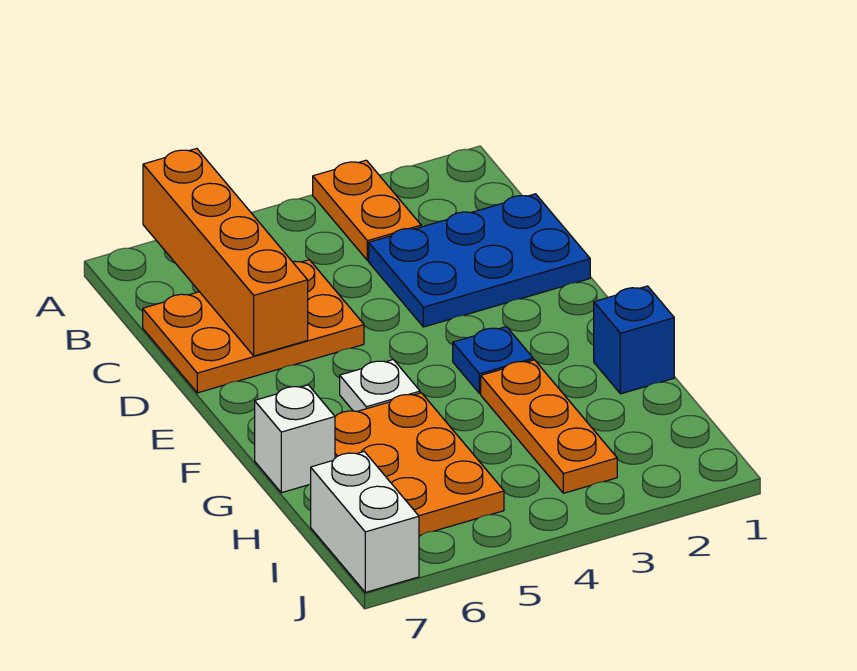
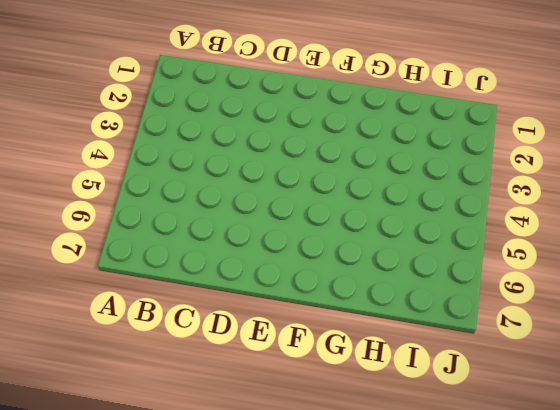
none -> orange 1x2 plate [313,160,421,260]
none -> blue 2x3 plate [369,194,590,327]

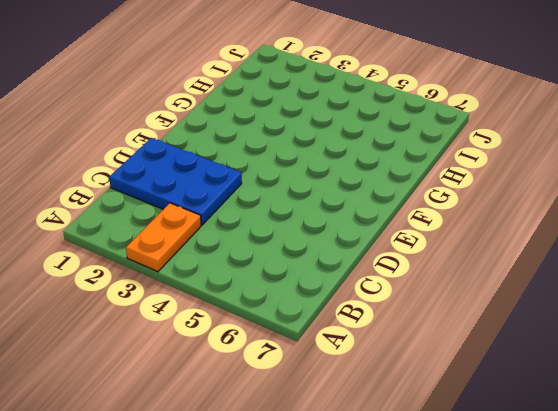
none -> orange 2x3 plate [143,260,364,393]
none -> blue 1x1 plate [453,327,533,394]

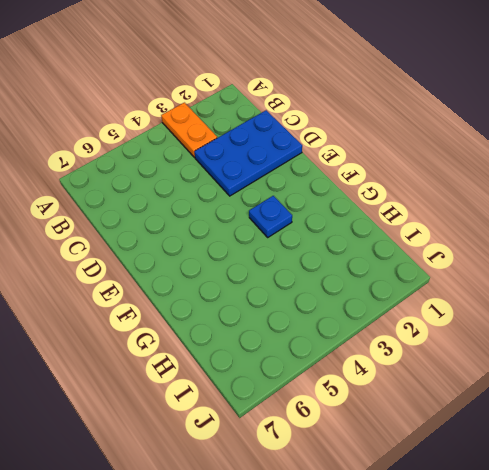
none -> orange 2x3 plate [143,260,364,393]
none -> white 1x1 plate [340,360,420,411]

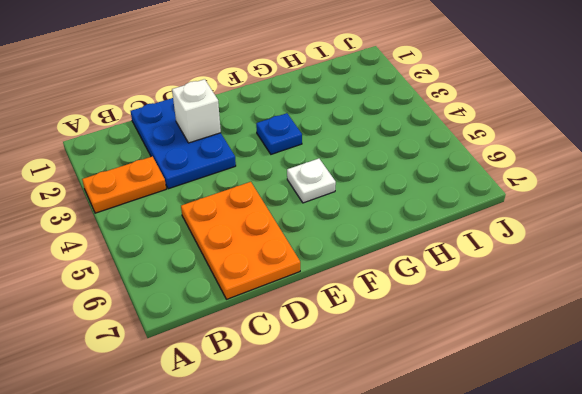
white 1x1 brick [172,79,221,143] -> white 1x1 brick moved to [255,385,335,493]
none -> blue 1x1 brick [594,286,674,394]
none -> orange 1x3 plate [481,360,617,493]

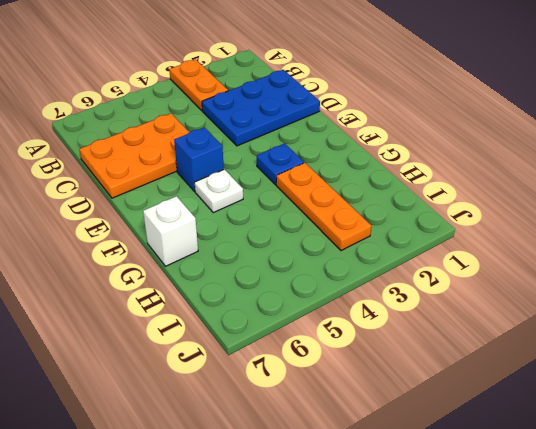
blue 1x1 brick [174,127,224,191] -> blue 1x1 brick moved to [594,286,674,394]
none -> orange 2x3 plate [335,393,504,535]
none -> white 1x2 brick [311,452,419,592]

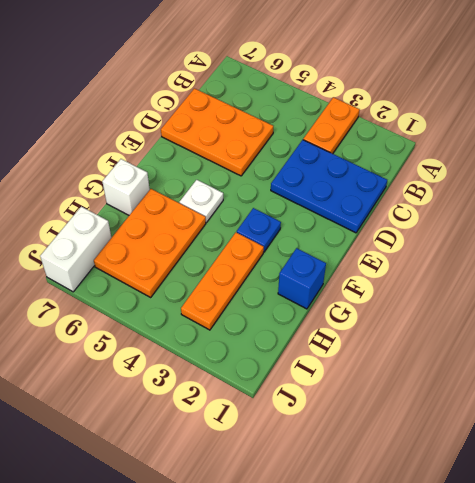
none -> orange 1x4 brick [143,148,308,356]

